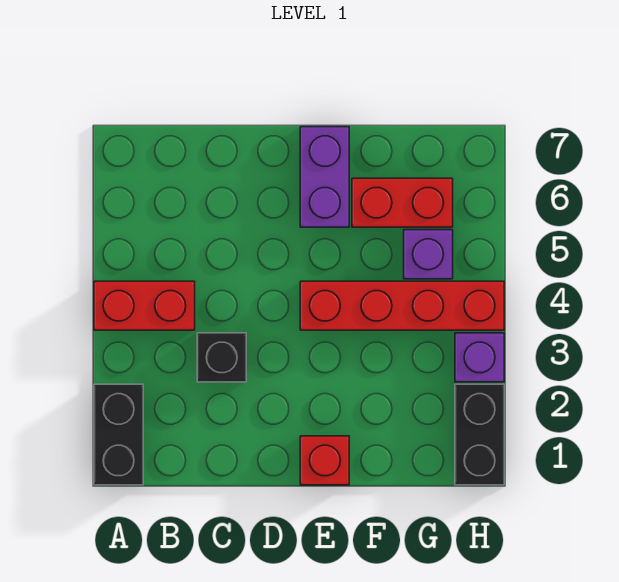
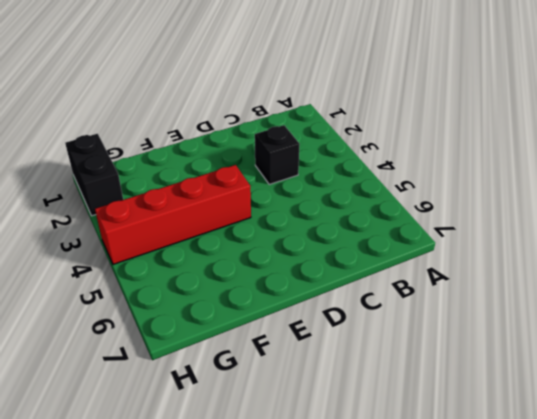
none -> black 1x2 brick [94,384,143,485]
none -> red 1x2 brick [94,281,195,330]

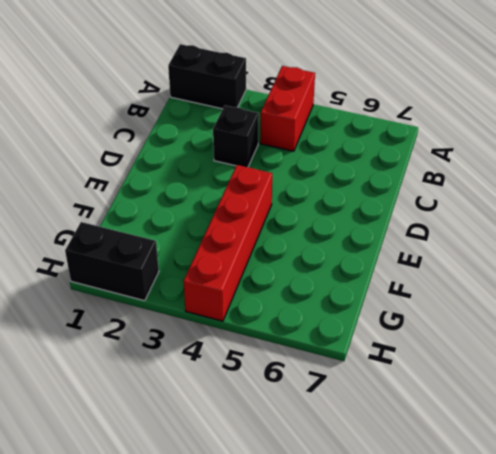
none -> red 1x1 brick [300,436,349,485]
none -> purple 1x2 brick [300,127,349,227]

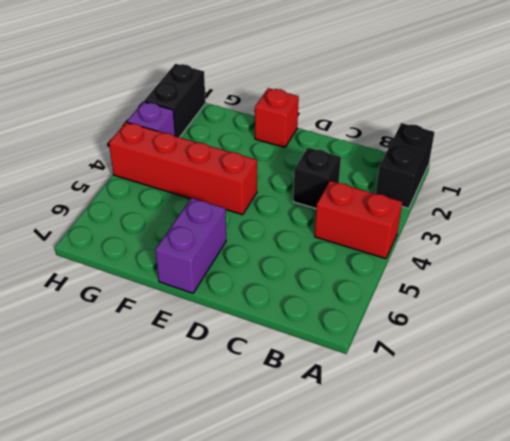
none -> red 1x2 brick [352,178,453,227]
none -> purple 1x1 brick [404,230,453,279]

